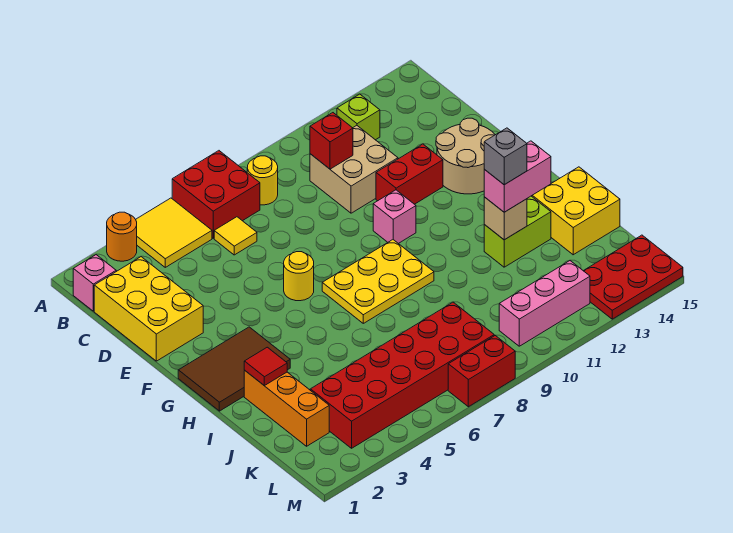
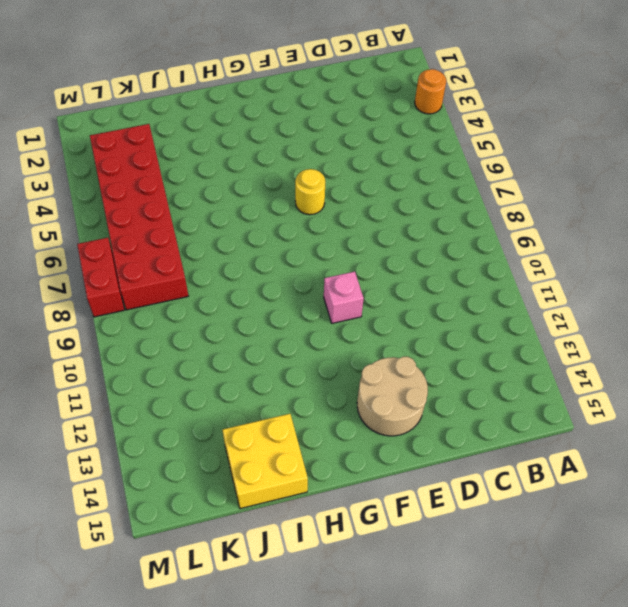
none -> yellow 2x2 tile [136,198,212,267]
none -> red 2x2 brick [172,151,260,238]
none -> pink 1x1 brick [73,255,116,311]

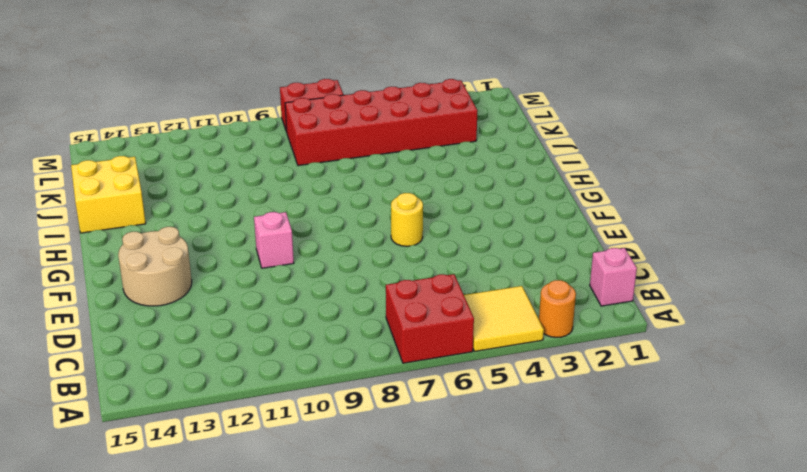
none -> yellow 1x1 round brick [247,156,278,205]
none -> lime 1x1 brick [337,94,380,140]
none -> yellow 2x3 brick [94,257,203,361]

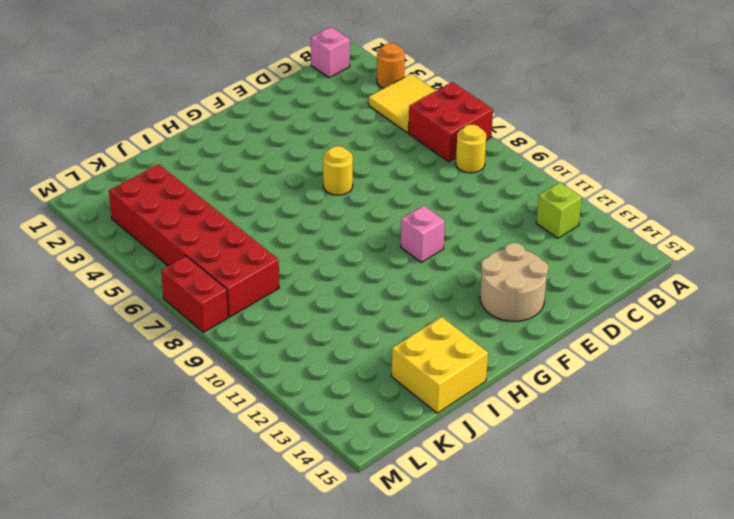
none -> yellow 2x3 brick [94,257,203,361]
none -> yellow 1x1 tile [214,217,257,255]
none -> tan 2x2 brick [310,126,398,213]

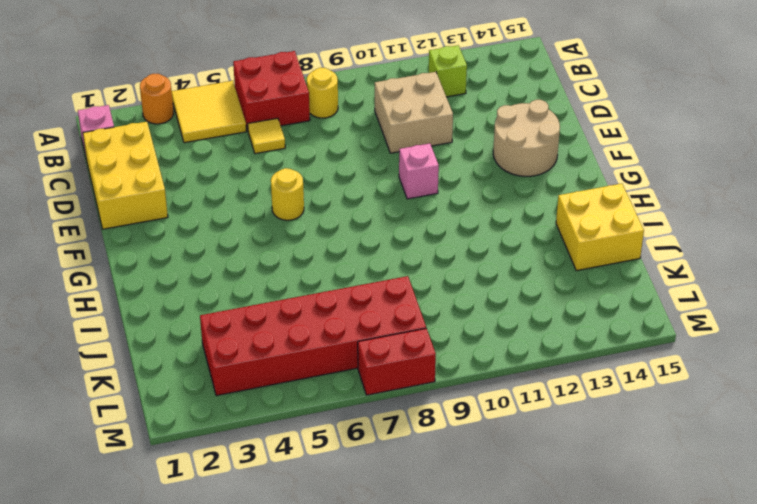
none -> red 1x2 brick [376,144,443,204]
none -> brown 2x3 tile [178,327,290,411]
none -> yellow 2x3 plate [322,240,434,323]

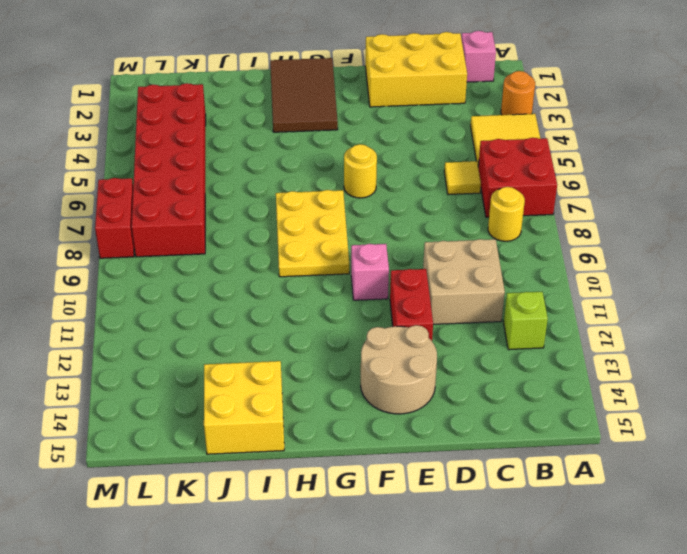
none -> orange 1x3 brick [244,370,329,446]
none -> lime 1x2 brick [484,196,551,267]
none -> pink 1x3 brick [499,261,590,346]

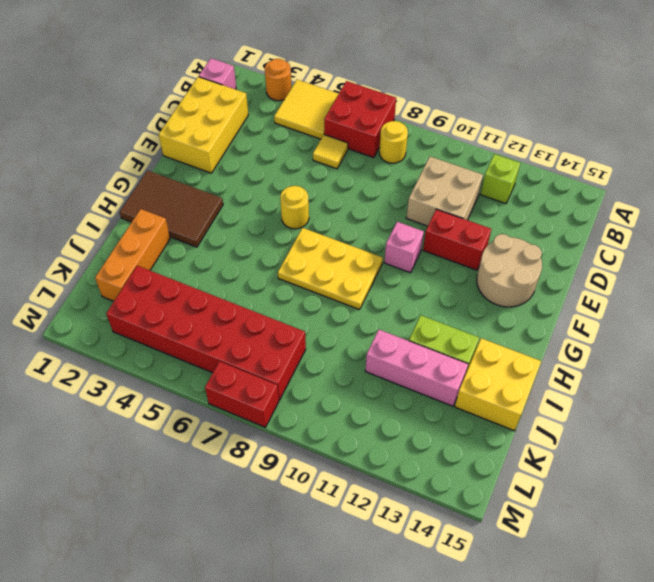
pink 1x3 brick [365,330,468,406] -> pink 1x3 brick moved to [499,261,590,346]
none -> red 2x3 plate [584,235,683,319]
none -> red 1x1 brick [310,113,353,169]
none -> red 1x1 tile [244,347,287,386]

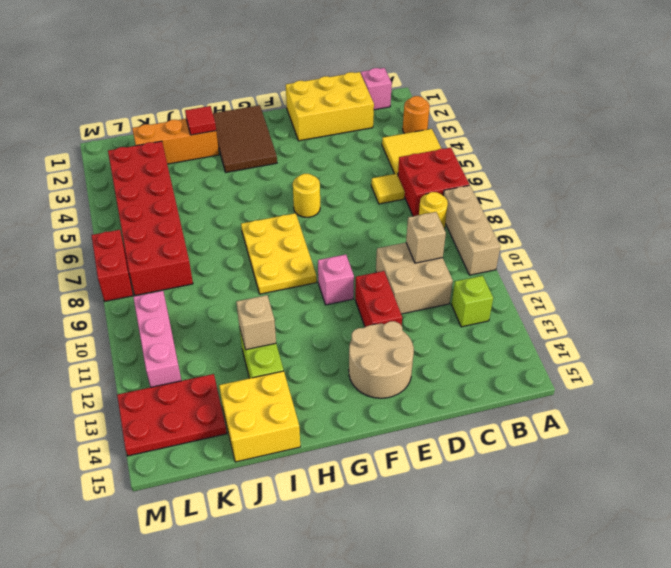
tan 1x3 brick [443,185,500,275] -> none
tan 1x1 brick [406,212,446,263] -> red 1x1 brick [310,113,353,169]
red 2x3 plate [117,374,227,456] -> red 2x3 plate turned to [584,235,683,319]
none -> pink 1x2 brick [484,141,551,212]
none -> grey 1x1 brick [484,128,527,185]

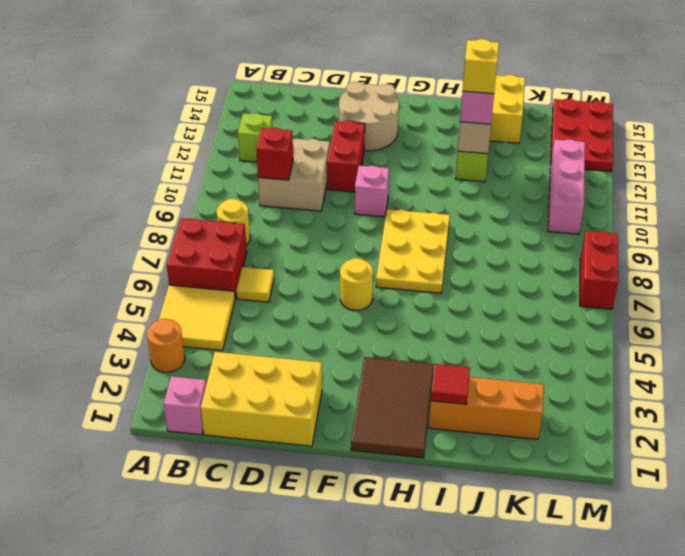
yellow 1x1 brick [463,39,499,94] -> grey 1x1 brick [484,128,527,185]
none -> red 2x6 brick [310,302,495,448]

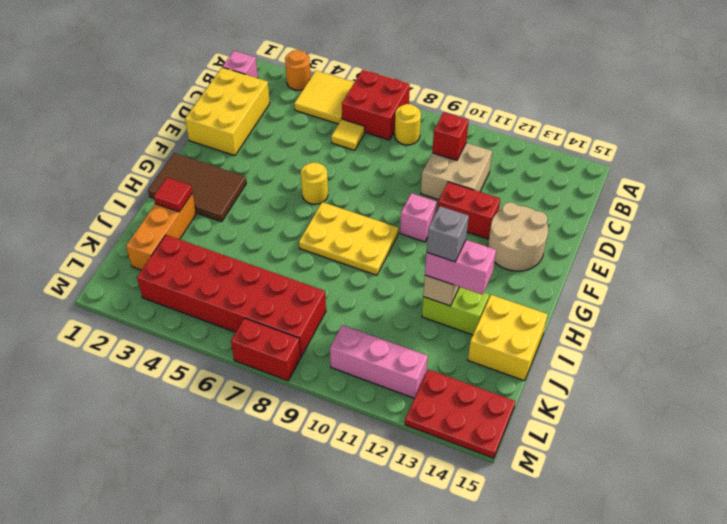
none -> lime 1x1 brick [337,94,380,140]

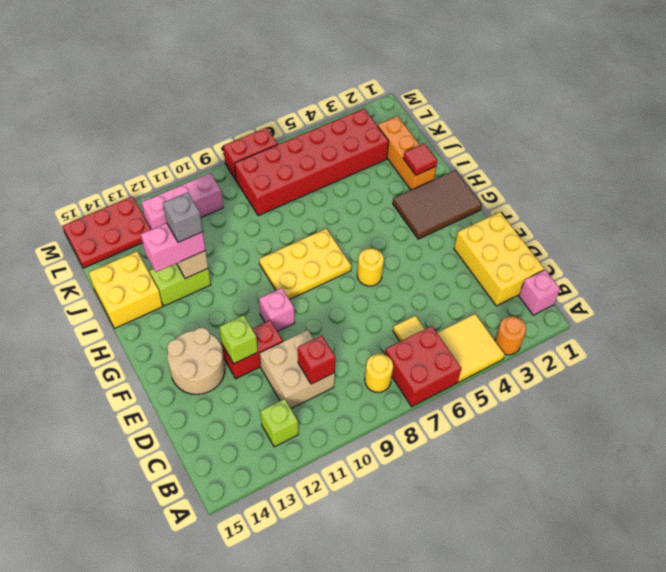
lime 1x1 brick [219,315,258,364] -> none

